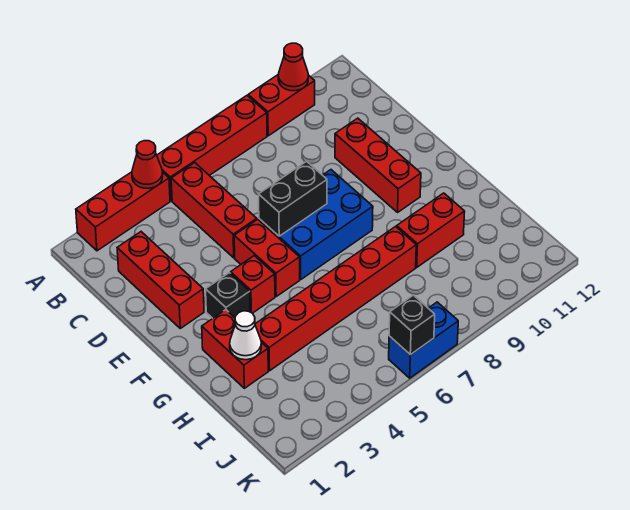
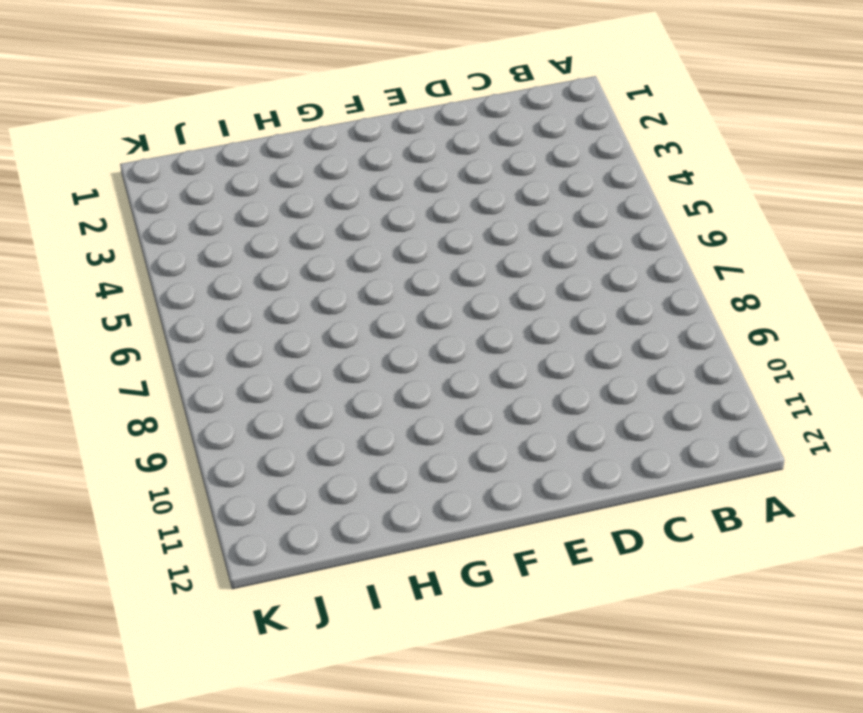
none -> red 1x3 brick [76,172,170,251]
none -> red 1x4 brick [157,96,267,201]
none -> red 1x2 brick [248,74,315,136]

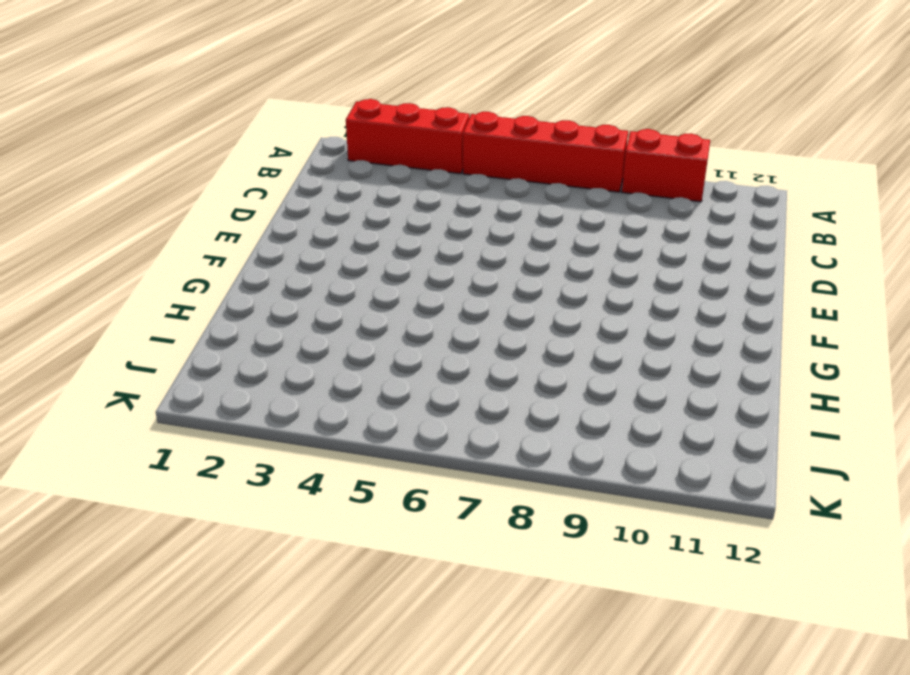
none -> red 1x3 brick [171,163,257,258]
none -> red 1x3 brick [117,232,204,328]
none -> red 1x3 brick [335,118,421,212]

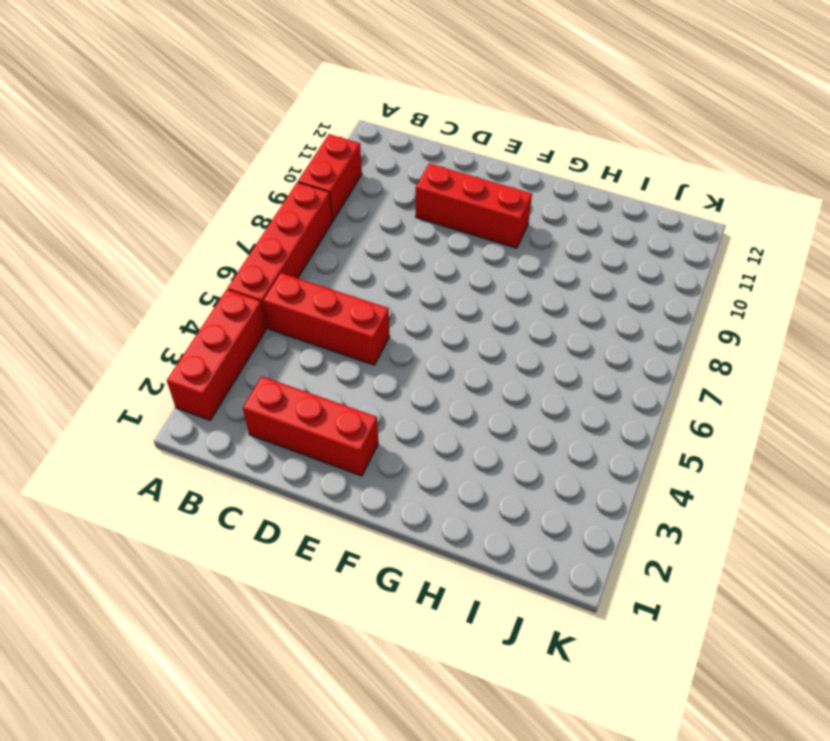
none -> red 1x2 brick [234,219,300,296]
none -> blue 2x3 brick [259,170,373,279]
none -> black 1x1 brick [206,273,250,318]

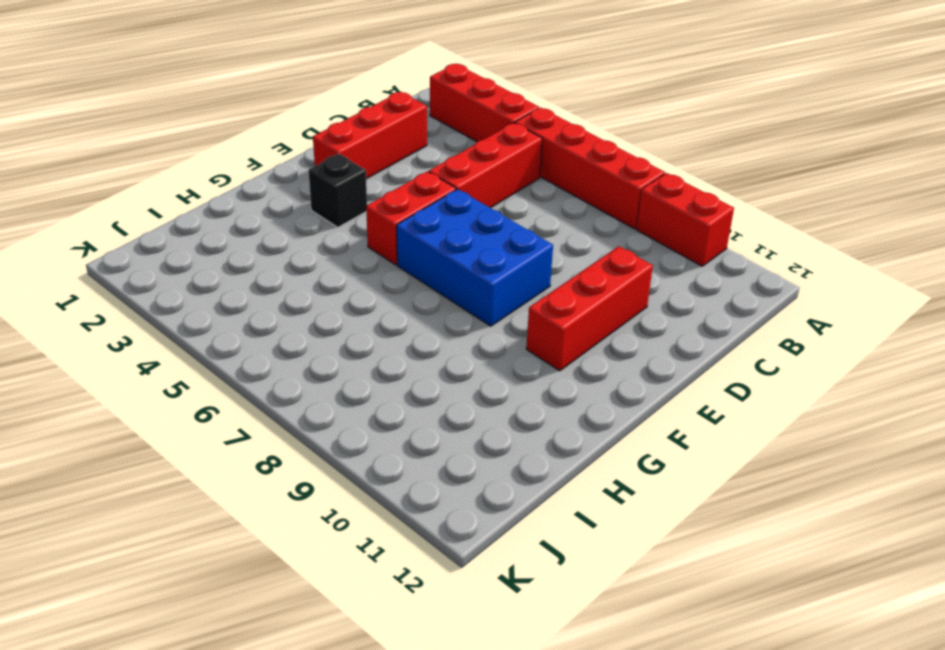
none -> red 1x1 brick [231,256,275,313]
none -> red 1x2 brick [202,310,268,388]
none -> red 1x6 brick [255,227,416,371]

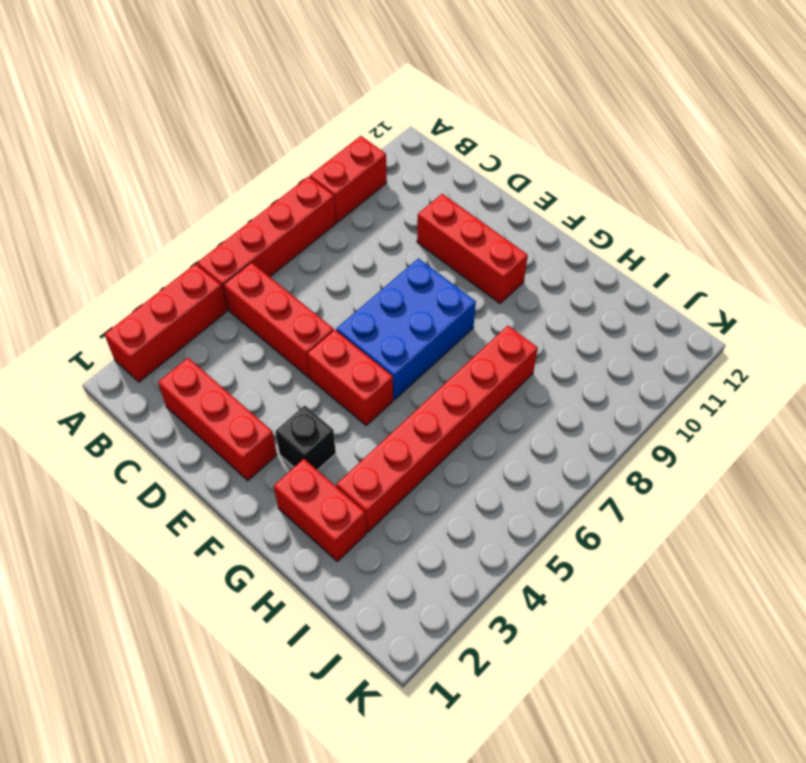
none -> red 1x1 brick [231,256,275,313]
none -> red 1x2 brick [397,193,465,267]
none -> blue 1x2 brick [389,302,458,378]

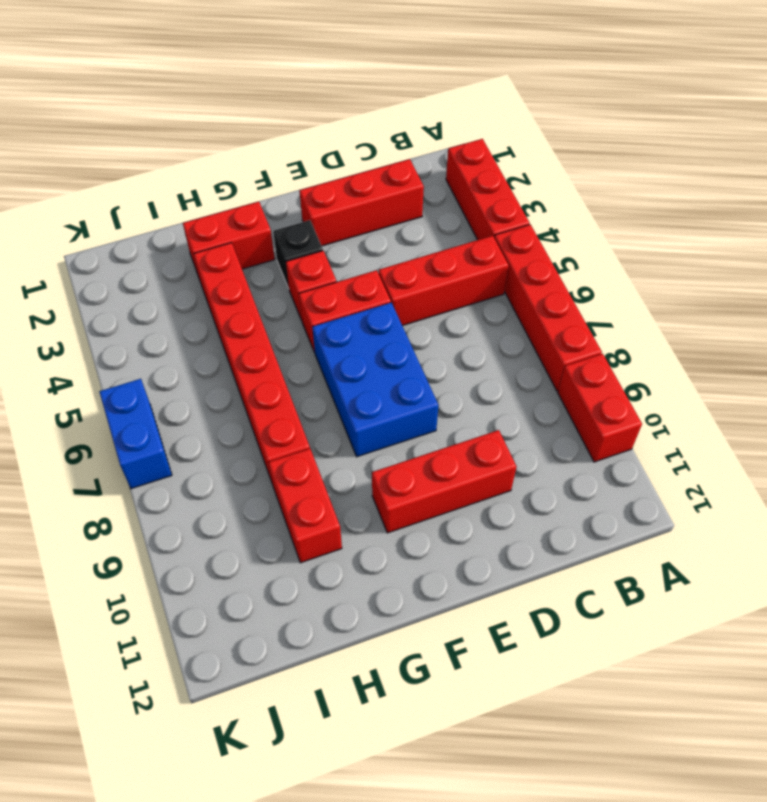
none -> red 1x1 cone [132,141,163,188]
none -> red 1x1 cone [278,43,308,91]
none -> black 1x2 brick [259,161,327,236]

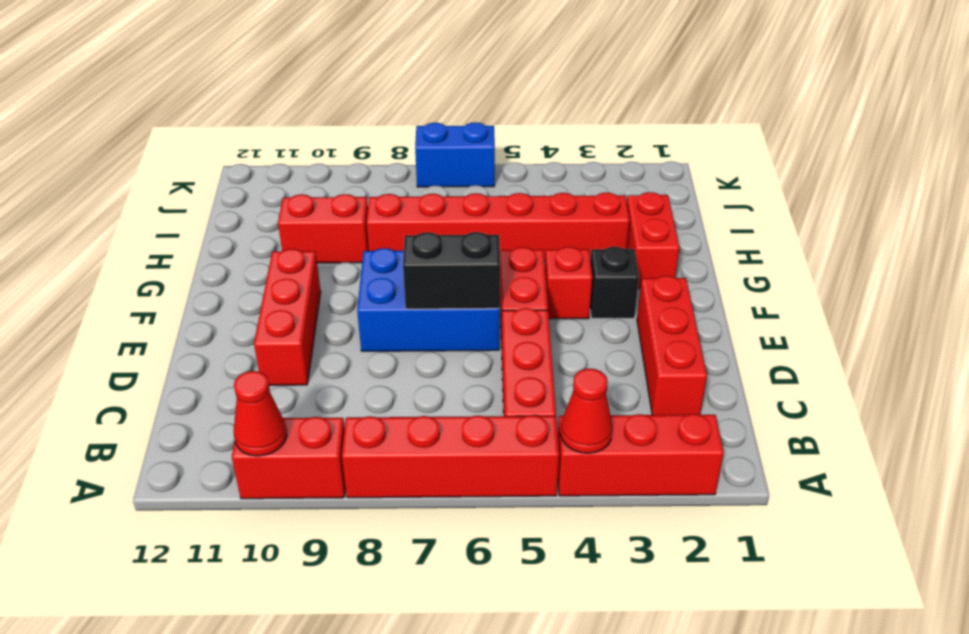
none -> white 1x1 cone [230,311,261,360]
none -> black 1x1 brick [389,295,435,355]

